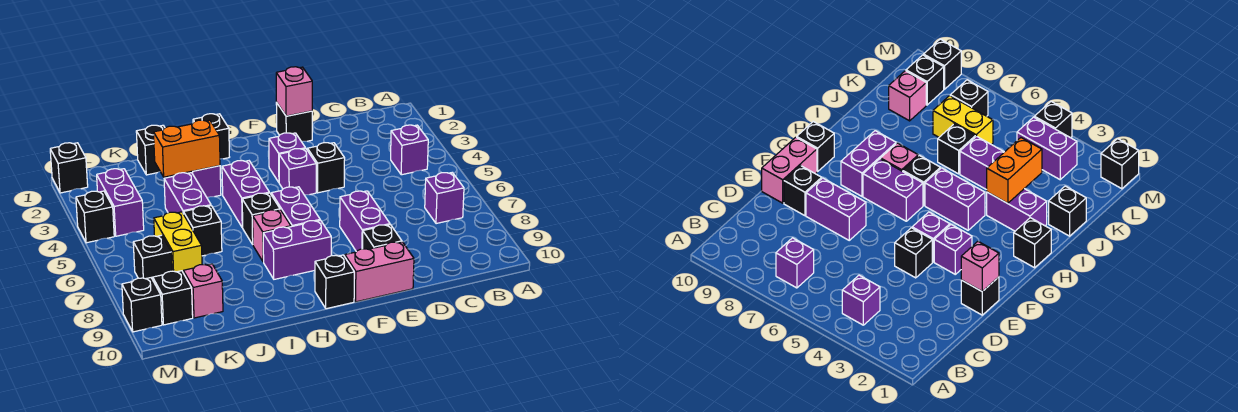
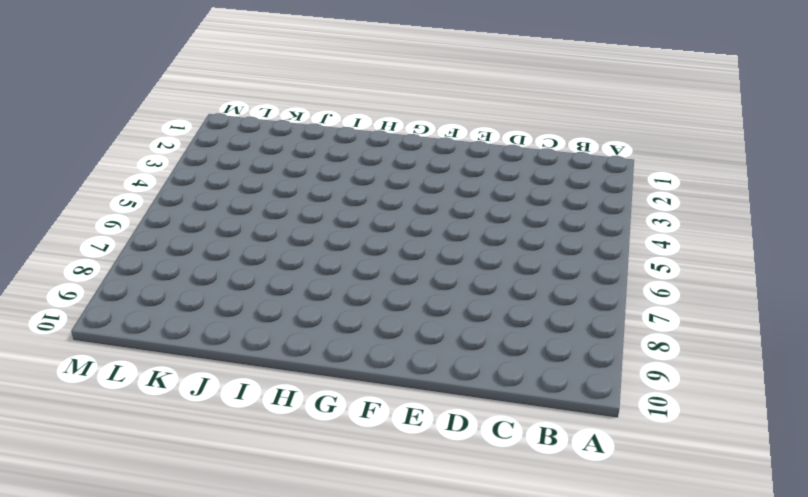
none -> purple 1x1 brick [391,125,428,175]
none -> purple 1x1 brick [425,173,464,224]
none -> black 1x1 brick [276,102,312,142]
none -> black 1x1 brick [307,143,345,193]

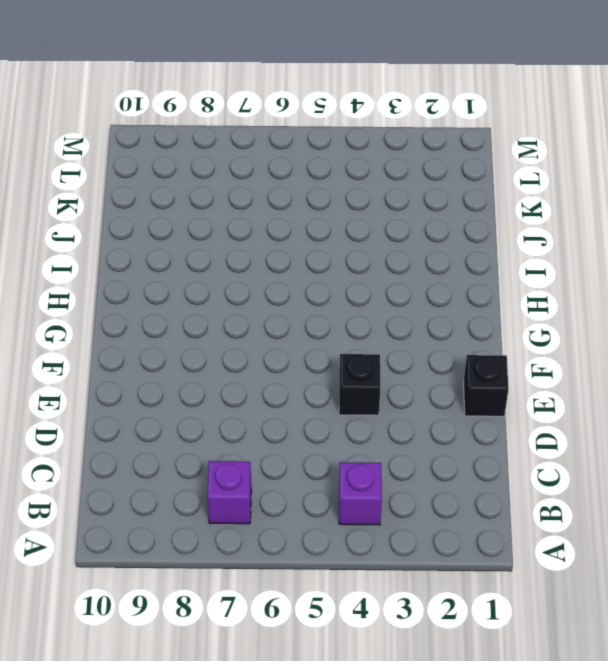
none -> purple 1x2 brick [340,191,390,251]
none -> black 1x1 brick [363,225,402,249]
none -> pink 1x2 brick [345,242,414,302]
none -> purple 1x1 brick [269,133,306,182]

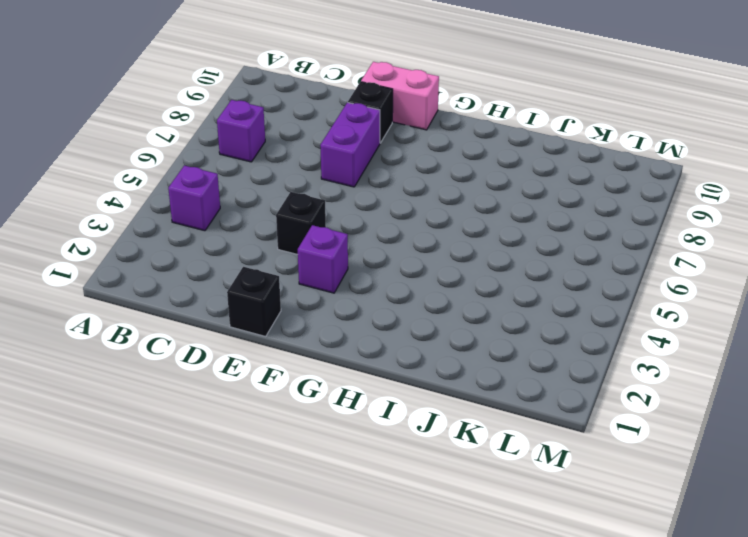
none -> purple 1x1 brick [279,149,316,195]
none -> purple 1x2 brick [271,187,320,227]
none -> purple 1x2 brick [263,220,331,279]
none -> black 1x1 brick [315,255,354,309]

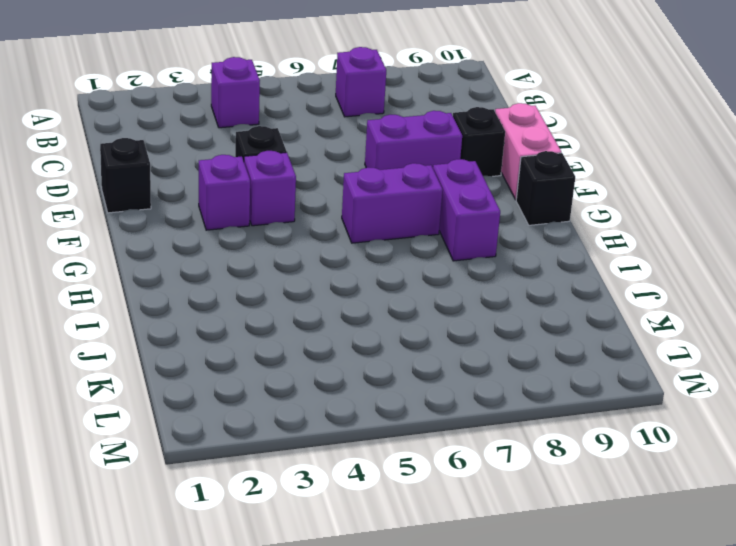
none -> black 1x1 brick [193,114,229,159]
none -> purple 1x2 brick [222,161,269,228]
none -> black 1x1 brick [242,193,280,244]
none -> pink 1x1 brick [253,210,291,262]

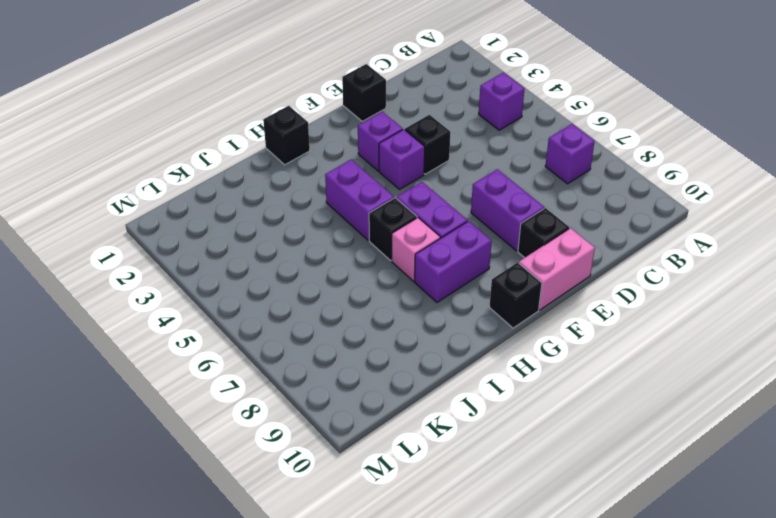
none -> purple 1x2 brick [186,166,221,198]
none -> black 1x1 brick [136,125,165,175]
none -> purple 1x2 brick [164,173,211,214]
none -> black 1x1 brick [183,206,222,256]

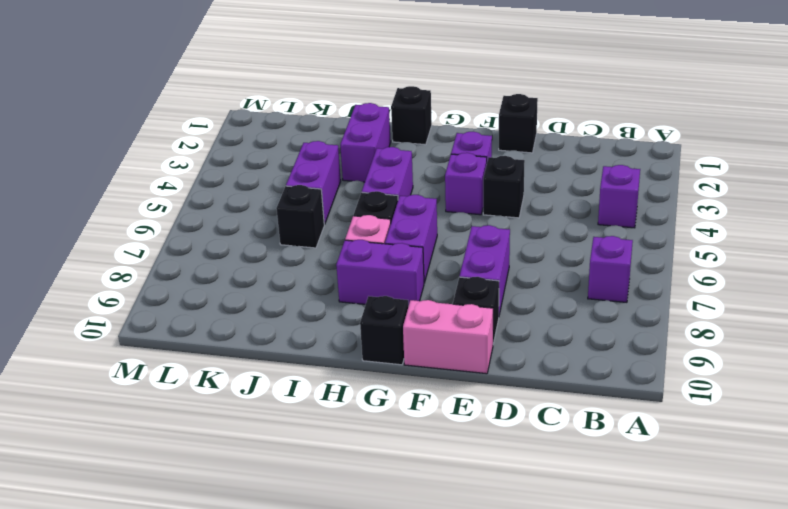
none -> black 1x1 brick [136,125,165,175]
none -> yellow 1x2 brick [154,212,202,272]
none -> pink 1x1 brick [183,264,223,318]
none -> purple 1x2 brick [97,169,144,236]

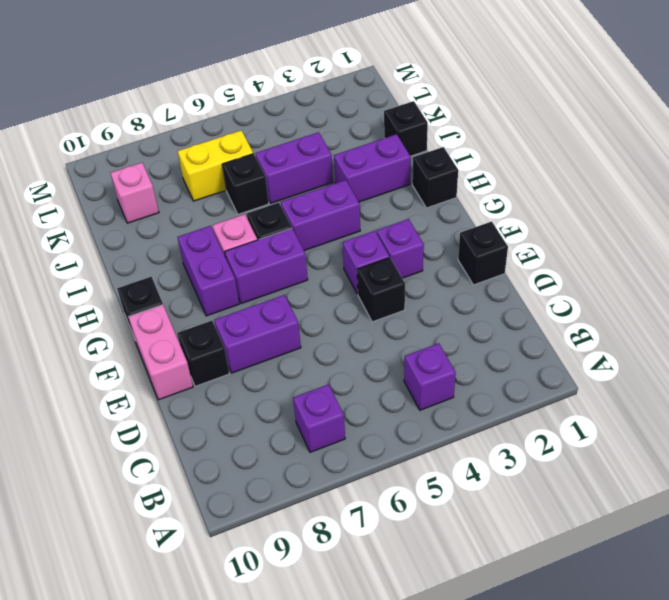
none -> purple 1x2 brick [97,169,144,236]
none -> black 1x1 brick [133,235,172,279]
none -> black 1x1 brick [153,271,193,325]
none -> black 1x1 brick [50,143,88,193]

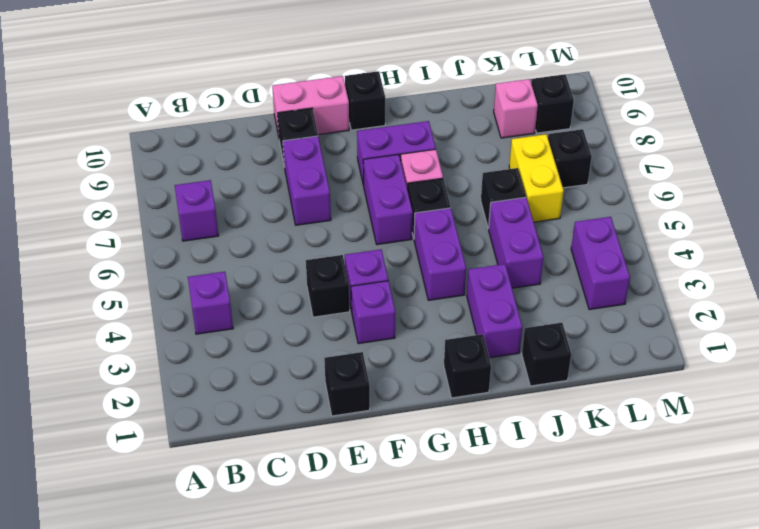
none -> black 1x1 brick [50,143,88,193]
none -> black 1x1 brick [76,191,114,243]
none -> black 1x1 brick [122,278,162,332]
none -> pink 1x1 brick [276,67,312,116]

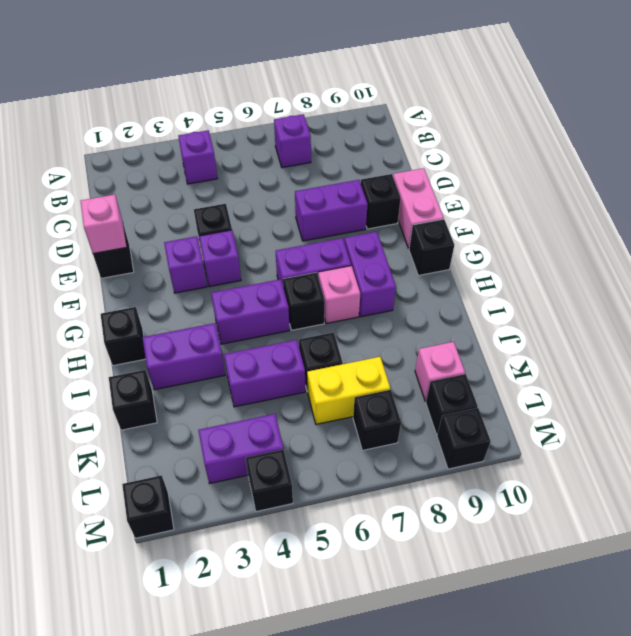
none -> orange 1x2 brick [154,120,220,177]

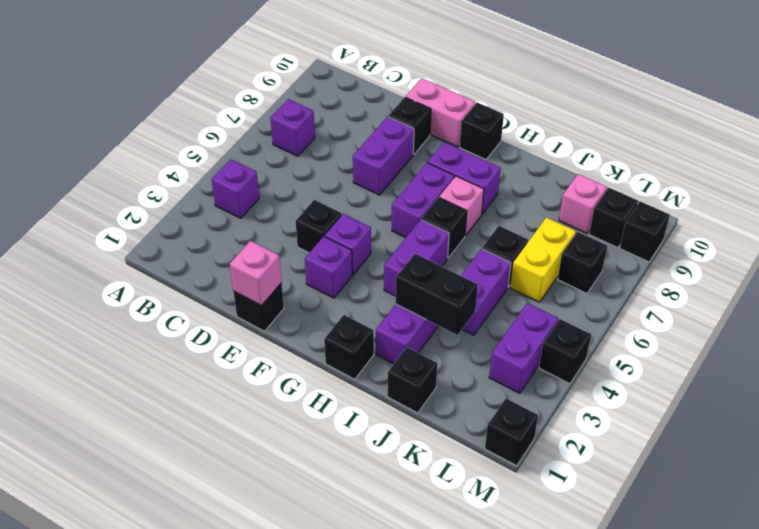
black 1x2 brick [396,254,478,335] -> orange 1x2 brick [154,120,220,177]

